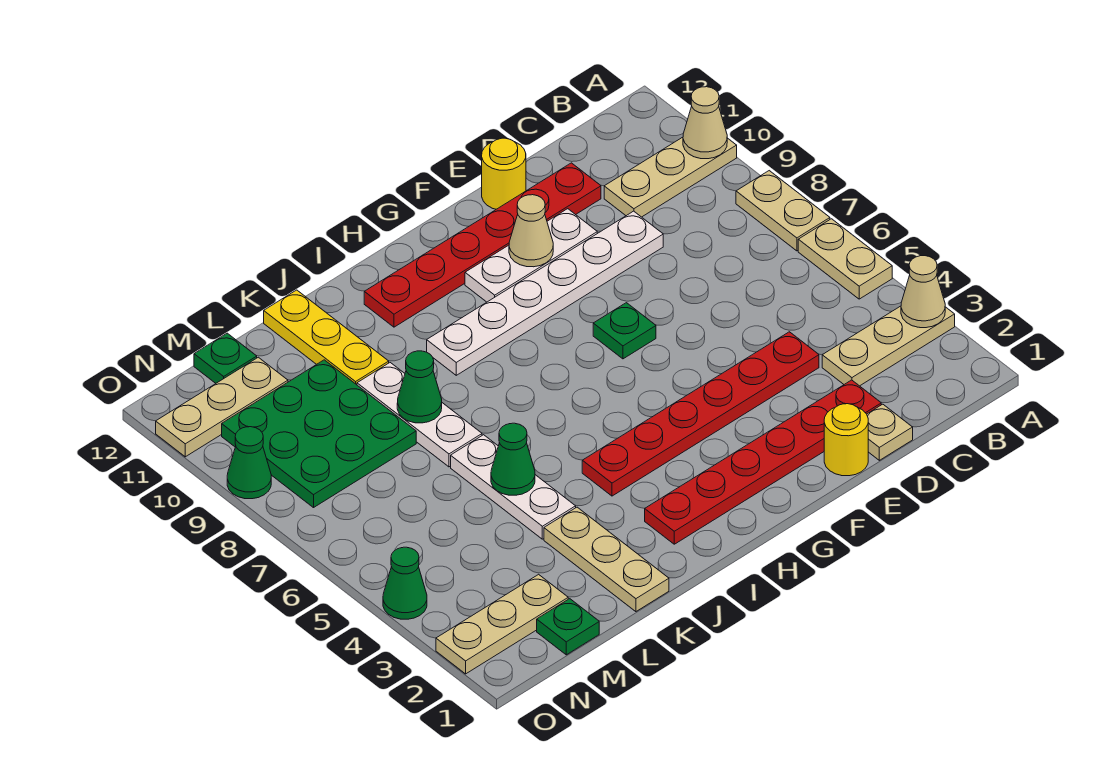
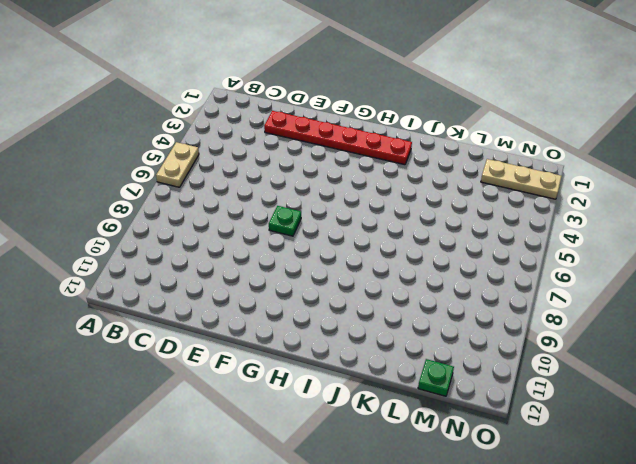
none -> tan 1x3 plate [822,306,955,386]
none -> tan 1x2 plate [736,171,830,251]
none -> tan 1x3 plate [604,137,737,217]

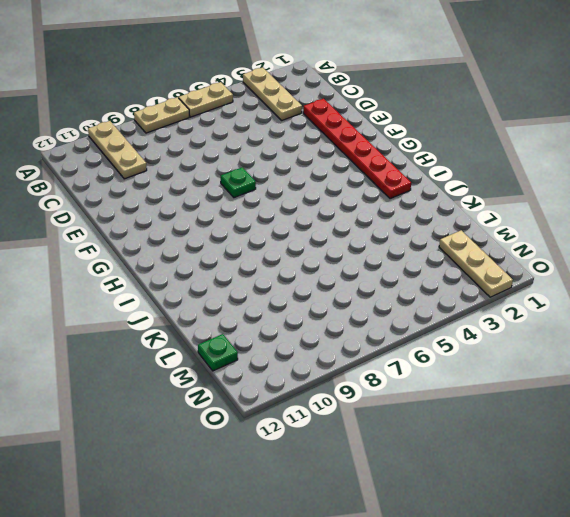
none -> tan 1x1 plate [867,404,913,460]
none -> red 1x6 plate [582,332,819,496]
none -> white 1x6 plate [427,211,663,375]

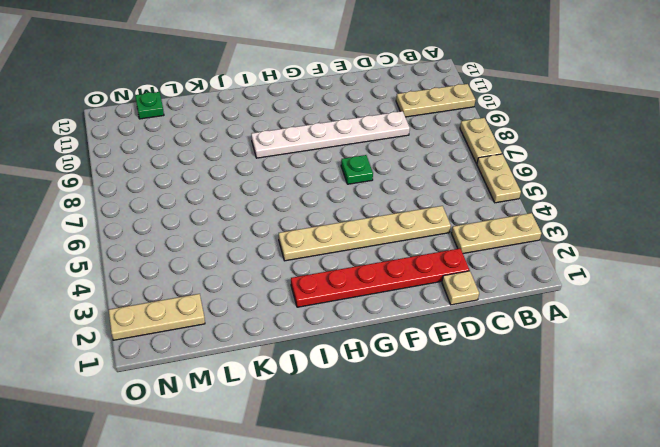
tan 1x6 plate [279,206,451,261] -> red 1x6 plate [582,332,819,496]
none -> red 1x6 plate [364,163,601,327]
none -> yellow 1x1 round brick [824,404,868,476]
none -> white 1x3 plate [465,209,597,302]

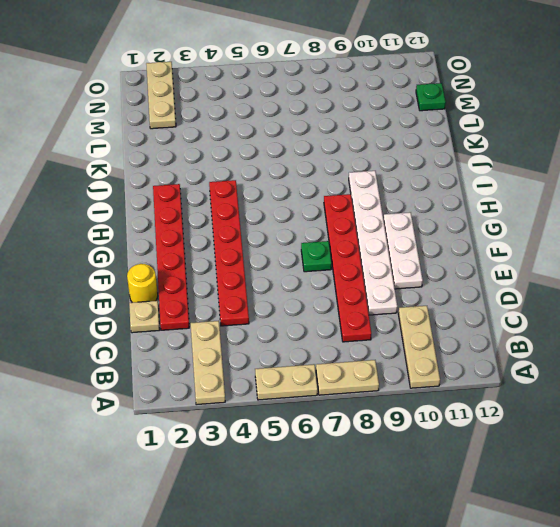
red 1x6 plate [324,194,371,342] -> red 1x6 plate moved to [364,163,601,327]
none -> yellow 1x1 round brick [482,138,526,209]
none -> tan 1x3 plate [544,507,669,612]
none -> white 1x3 plate [451,435,576,539]

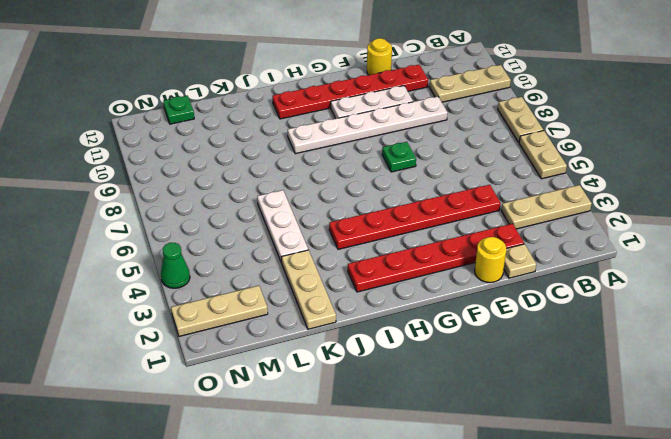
none -> white 1x3 plate [357,363,482,467]
none -> yellow 1x3 plate [264,290,389,385]
none -> green 3x3 plate [222,360,416,508]

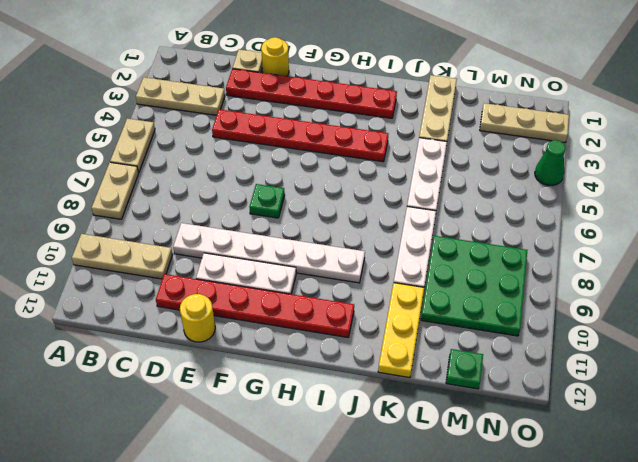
none -> green 1x1 plate [537,599,599,655]
none -> tan 1x3 plate [156,357,288,457]
none -> green 1x1 cone [227,427,271,499]

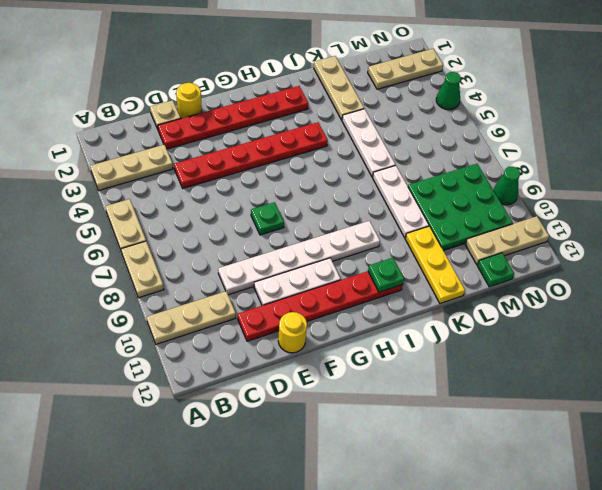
green 1x1 plate [368,258,404,292] -> green 1x1 plate moved to [537,599,599,655]
none -> tan 1x1 cone [901,256,945,328]
none -> tan 1x1 cone [683,87,727,159]
none -> tan 1x1 cone [509,195,553,267]

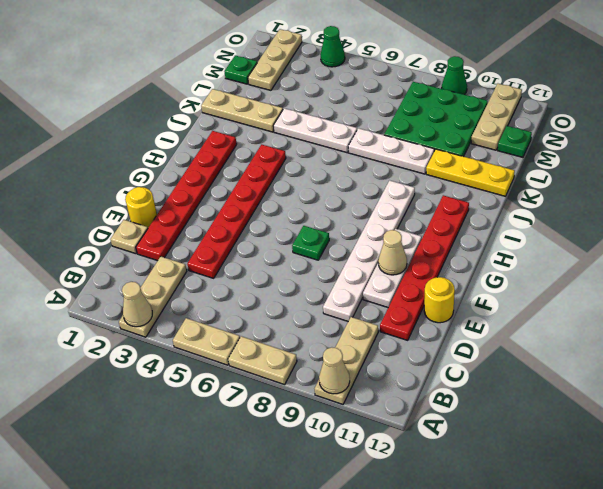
none -> green 1x1 cone [491,423,535,495]
none -> green 1x1 cone [397,351,442,423]

